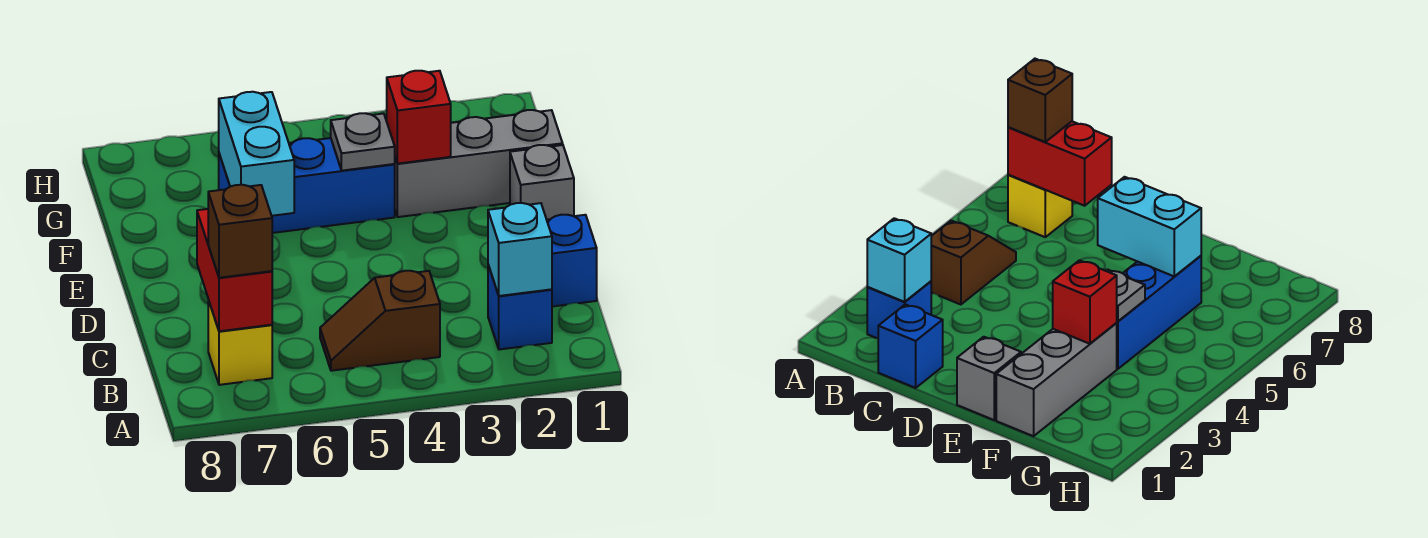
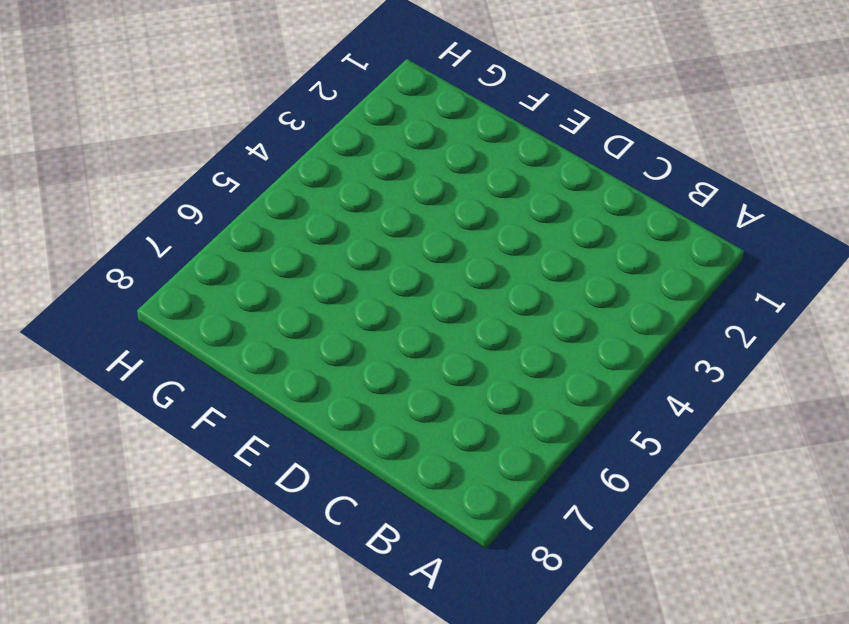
none -> blue 1x1 brick [488,265,552,349]
none -> brown 1x2 slope [320,271,440,371]
none -> yellow 1x1 brick [208,300,272,385]

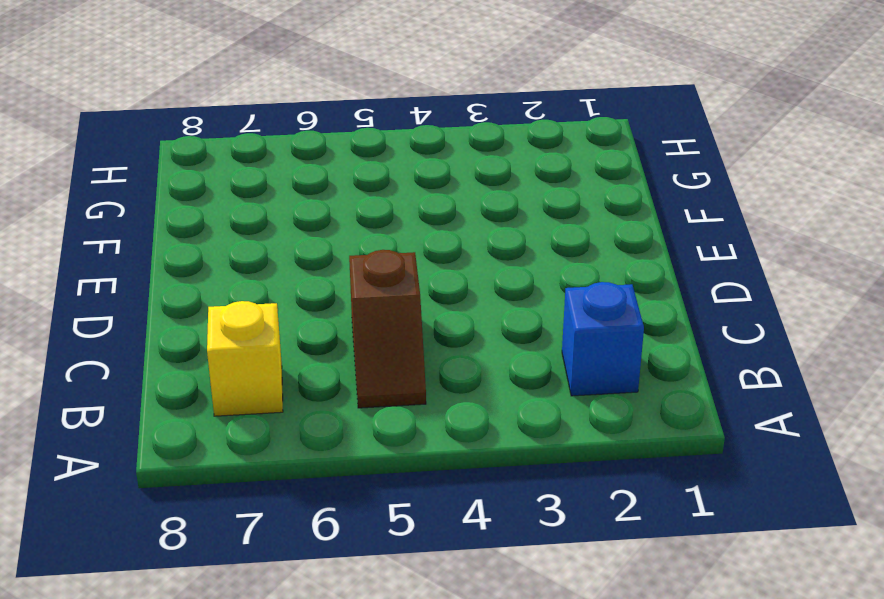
brown 1x2 slope [349,250,426,408] -> brown 1x2 slope turned to [320,271,440,371]
none -> blue 1x1 brick [547,215,597,307]
none -> grey 1x1 brick [510,145,574,220]
none -> grey 1x3 brick [395,110,563,217]

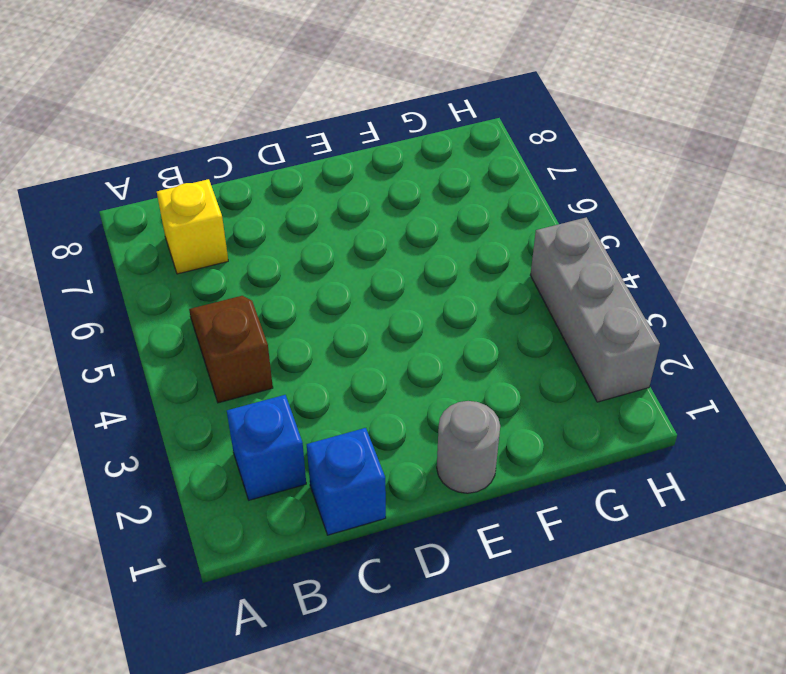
grey 1x1 round brick [437,401,500,493] -> grey 1x1 brick [510,145,574,220]
grey 1x3 brick [530,217,660,402] -> grey 1x3 brick moved to [395,110,563,217]
none -> blue 1x3 brick [219,138,395,233]
none -> cyan 1x1 brick [488,203,552,296]
none -> red 1x2 brick [197,209,272,331]

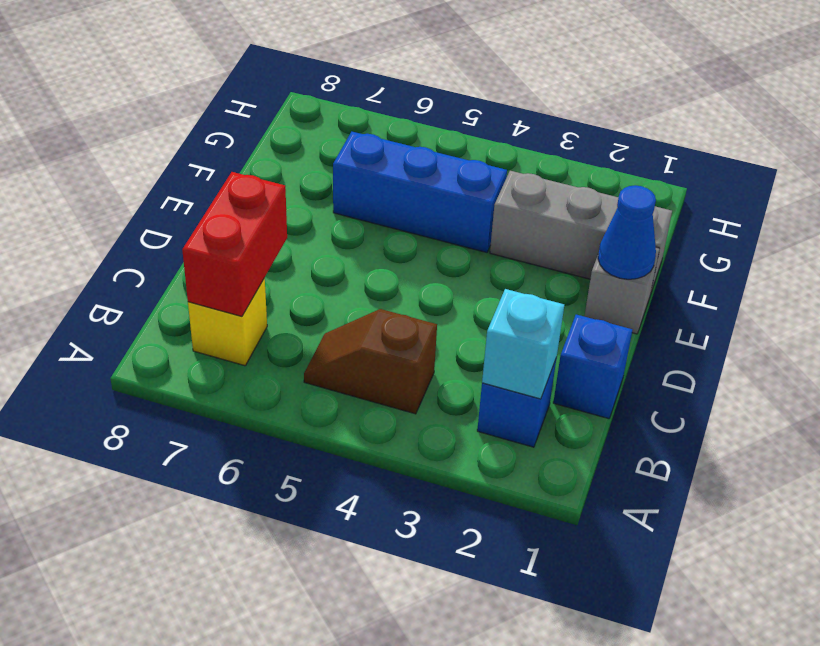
blue 1x1 cone [598,185,656,279] -> none
none -> cyan 1x2 brick [219,92,294,216]
none -> red 1x1 brick [387,71,451,164]
none -> grey 1x1 plate [331,113,395,171]

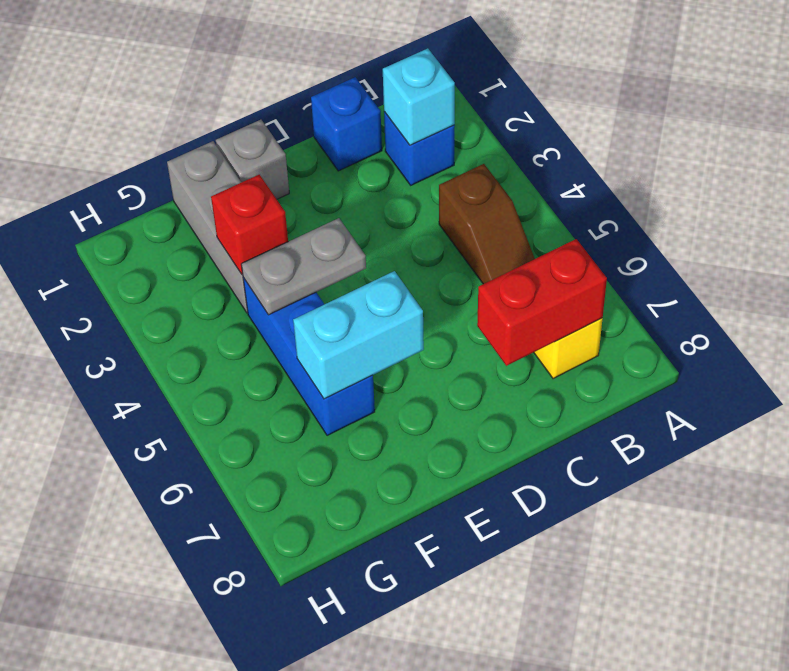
grey 1x2 plate [241,218,366,315] -> grey 1x1 plate [331,113,395,171]
none -> brown 1x1 brick [208,185,272,278]

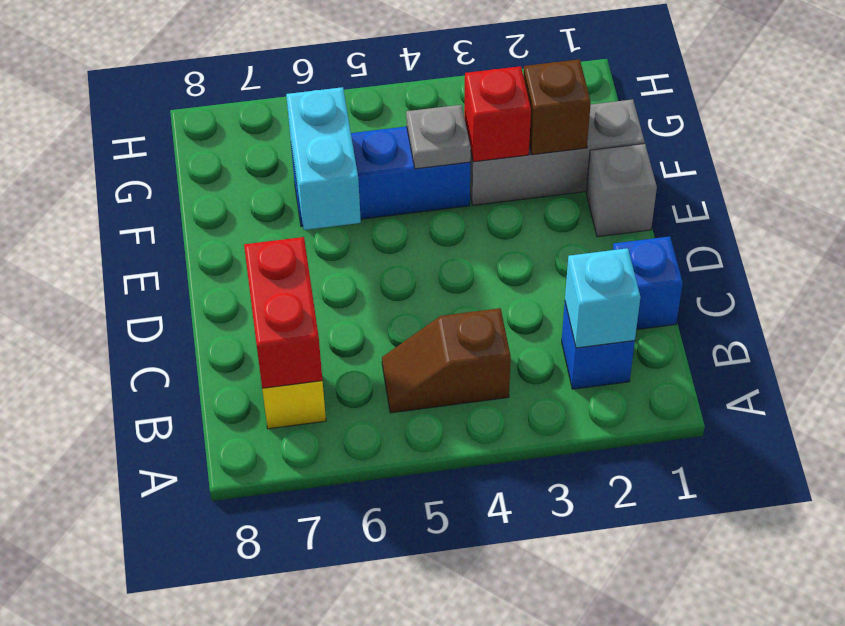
brown 1x1 brick [523,59,591,155] -> brown 1x1 brick moved to [208,185,272,278]

